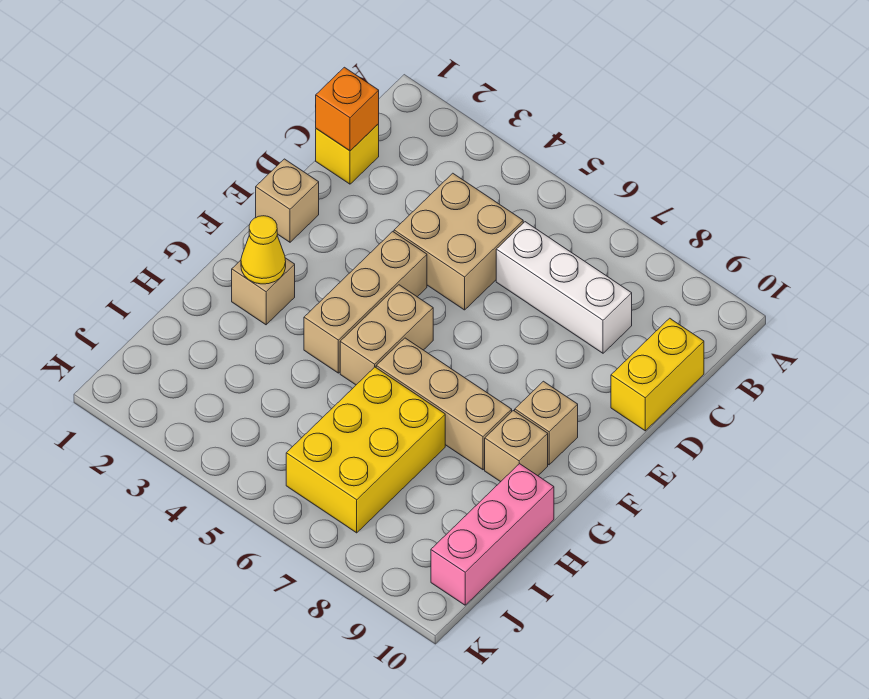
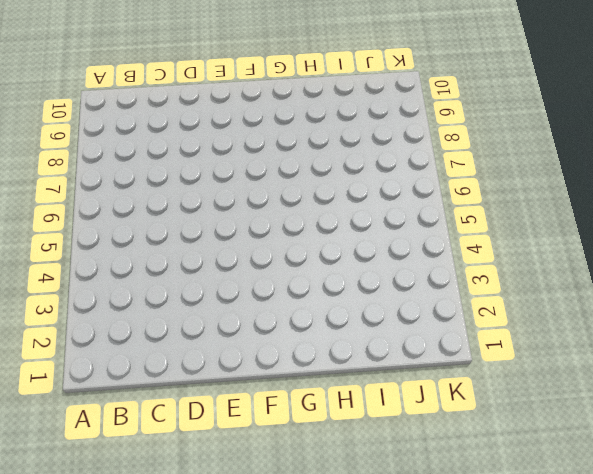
none -> yellow 1x1 brick [316,124,379,184]
none -> tan 2x2 brick [394,173,523,310]
none -> white 1x3 brick [496,222,632,353]

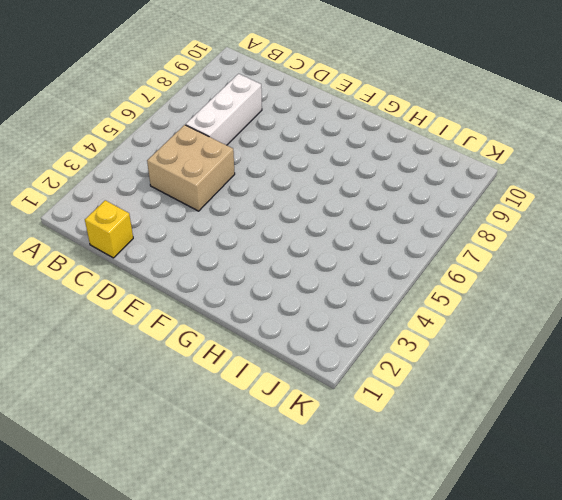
none -> yellow 1x2 brick [611,318,704,431]
none -> tan 1x1 brick [256,159,319,242]
none -> tan 1x3 brick [304,232,427,373]

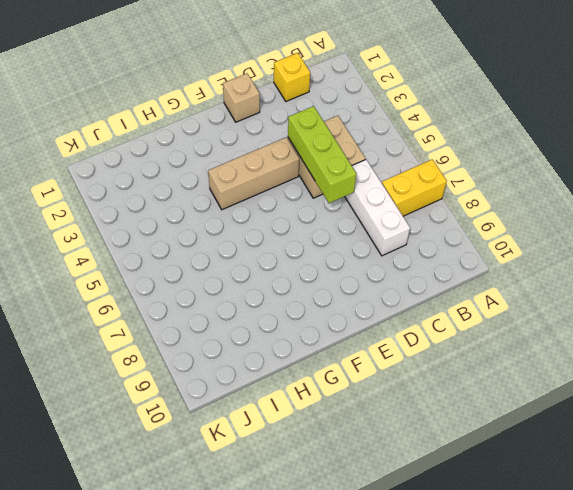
yellow 1x2 brick [382,160,447,216] -> yellow 1x2 brick moved to [611,318,704,431]
lime 1x3 brick [288,106,356,203] -> none
none -> tan 1x2 brick [340,285,433,385]
none -> tan 1x1 brick [515,381,578,465]
none -> tan 1x1 brick [232,258,295,325]

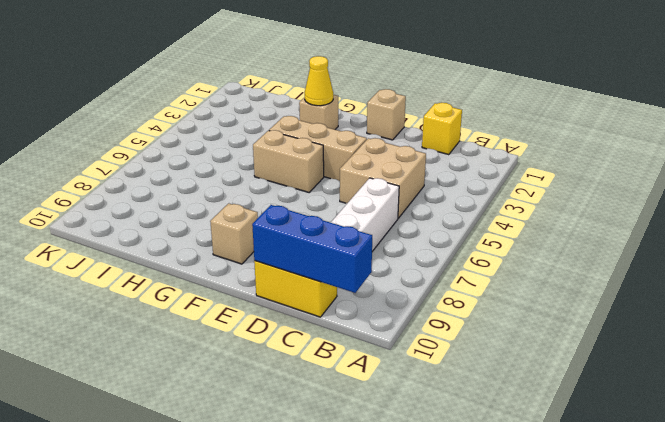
blue 1x3 brick [252,205,372,293] -> none
none -> tan 1x3 brick [376,338,512,470]
none -> tan 1x1 brick [485,411,548,482]
none -> yellow 2x3 brick [286,367,445,533]

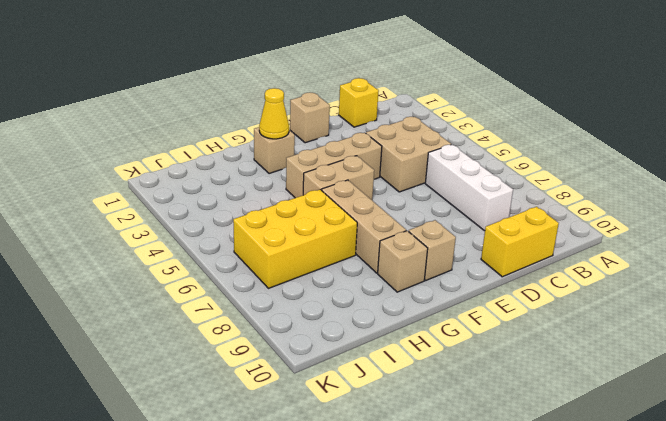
none -> pink 1x3 brick [431,464,554,605]
none -> orange 1x1 brick [316,67,379,151]

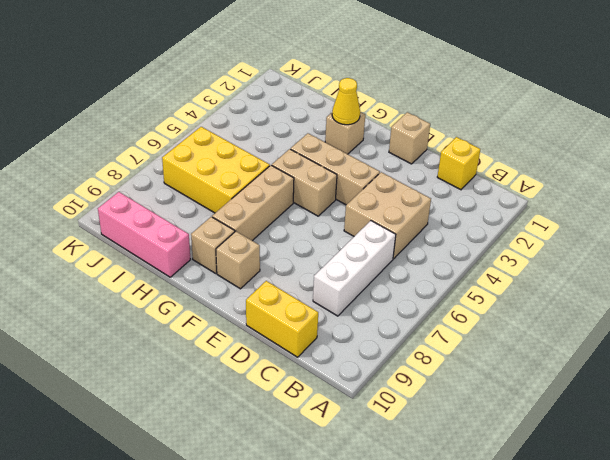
none -> orange 1x1 brick [316,67,379,151]

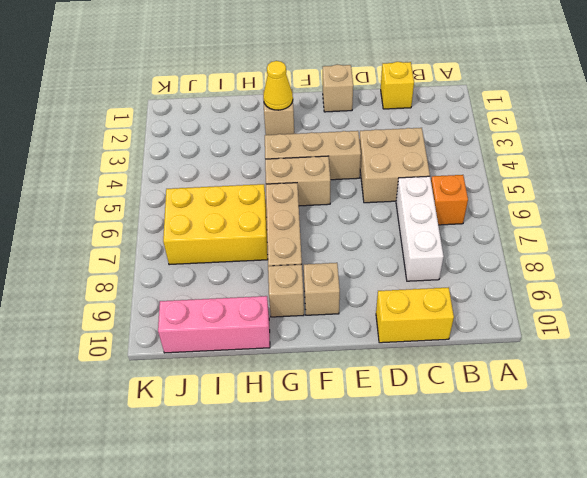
orange 1x1 brick [431,175,468,225] -> orange 1x1 brick moved to [316,67,379,151]

